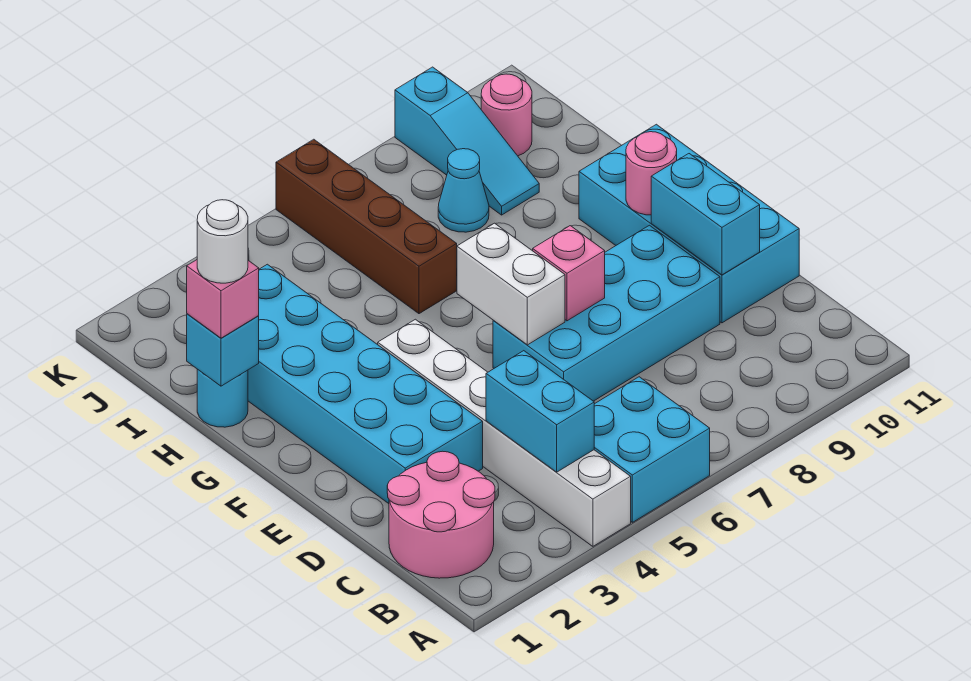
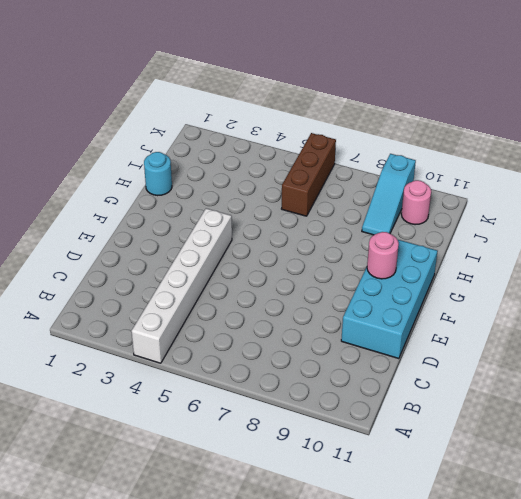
brown 1x3 brick [281,133,336,216] -> brown 1x4 brick [276,139,457,314]
none -> cyan 2x2 brick [594,377,710,522]
none -> pink 2x2 round brick [387,451,495,578]
none -> cyan 2x6 brick [248,264,483,504]

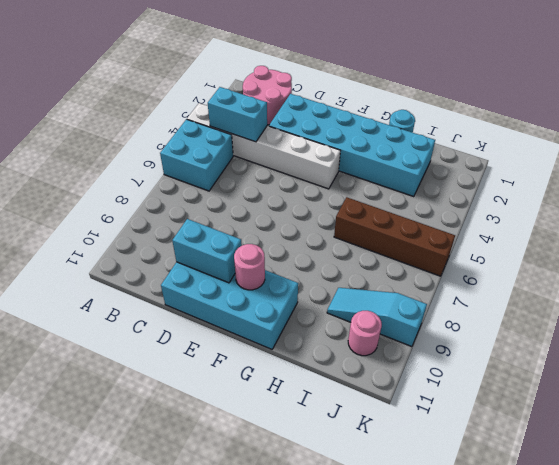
none -> cyan 2x4 brick [493,225,720,401]
none -> cyan 1x1 cone [438,149,489,232]
none -> white 1x2 brick [457,223,565,345]

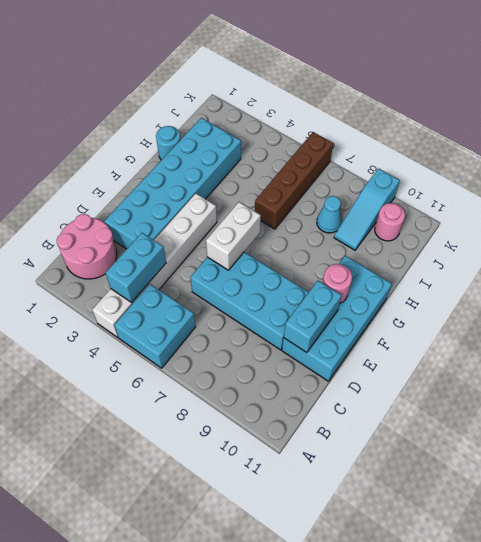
none -> pink 1x1 brick [533,226,605,321]
none -> cyan 1x1 brick [187,314,259,386]
none -> pink 1x1 brick [187,260,259,338]

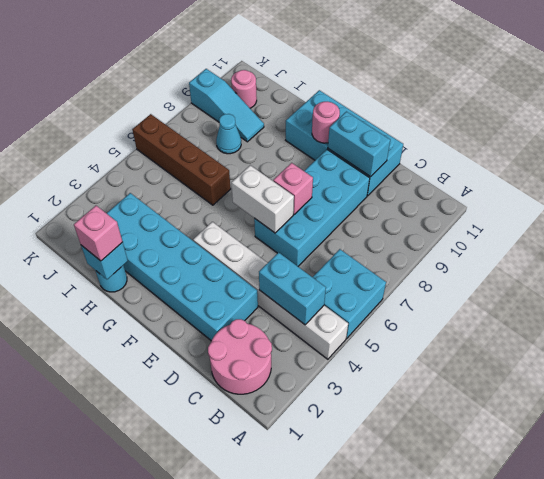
none -> white 1x1 round brick [197,200,248,283]

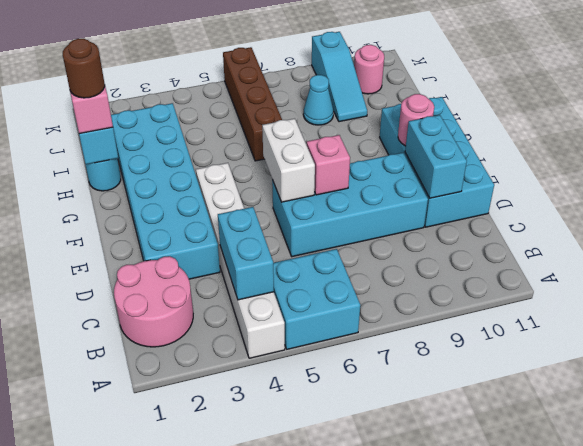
brown 1x1 round brick [63,39,105,98] -> white 1x1 round brick [197,200,248,283]

